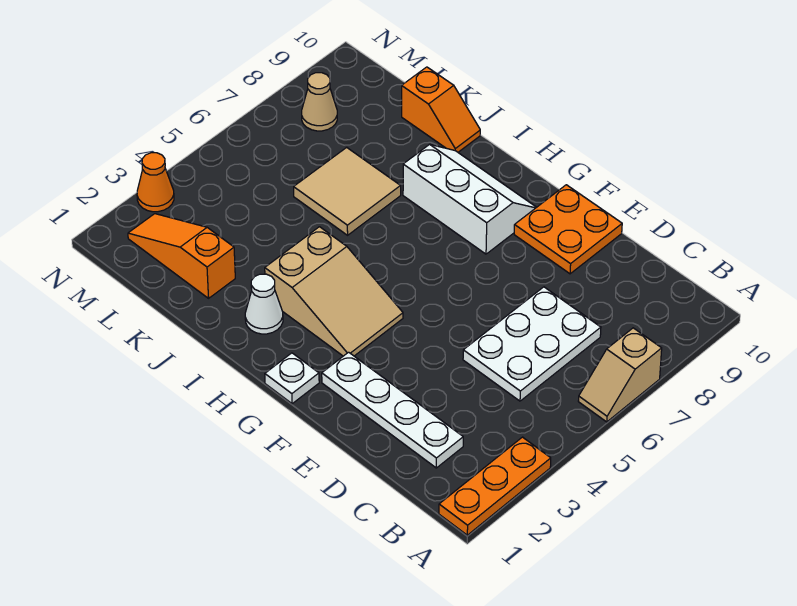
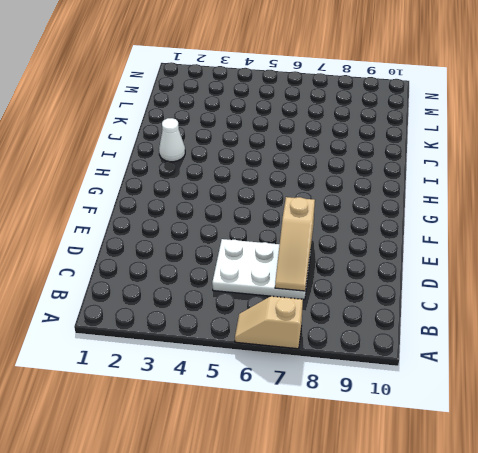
tan 1x3 slope [275,197,315,291] -> none
none -> orange 1x3 plate [439,437,551,535]
none -> white 1x4 plate [322,352,463,468]
none -> orange 2x2 plate [514,185,622,274]

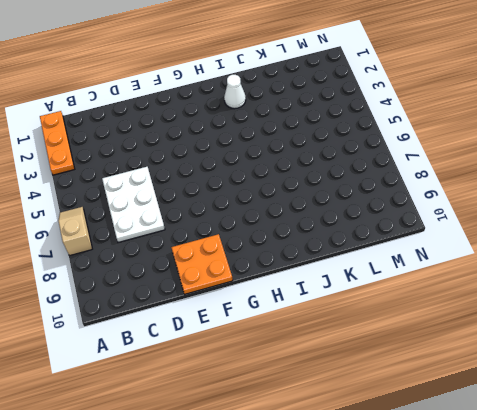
none -> white 1x4 plate [322,352,463,468]
none -> white 1x1 plate [265,353,319,404]
none -> tan 2x3 slope [265,227,403,356]

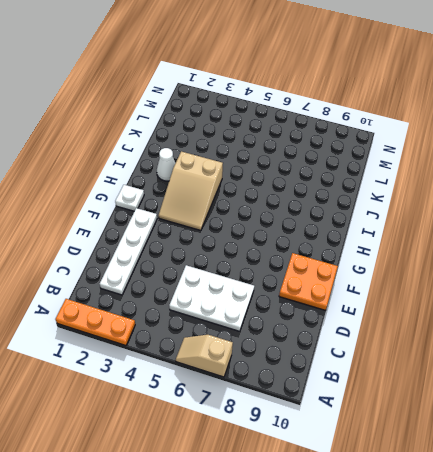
none -> white 2x3 slope [403,144,536,254]
none -> tan 2x2 tile [294,147,401,235]
none -> orange 1x2 slope [402,67,480,152]

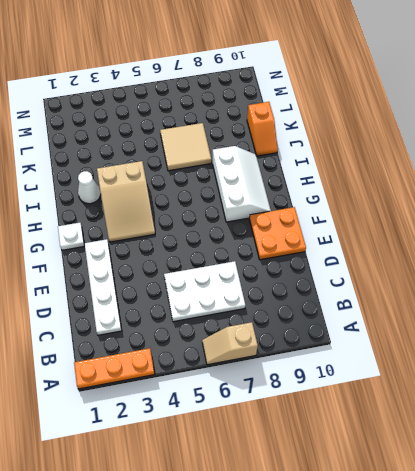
none -> orange 1x3 slope [128,214,235,298]
none -> tan 1x1 cone [302,73,337,131]
none -> orange 1x1 cone [137,153,174,212]

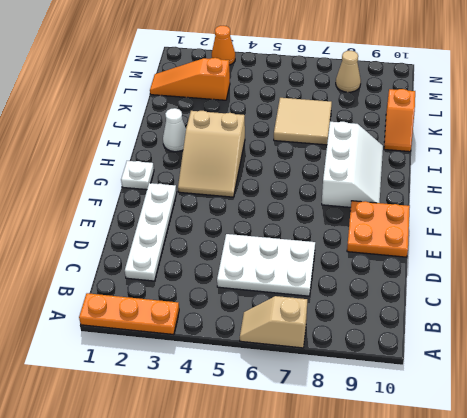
orange 1x3 slope [150,58,230,100] -> orange 1x3 slope turned to [128,214,235,298]

